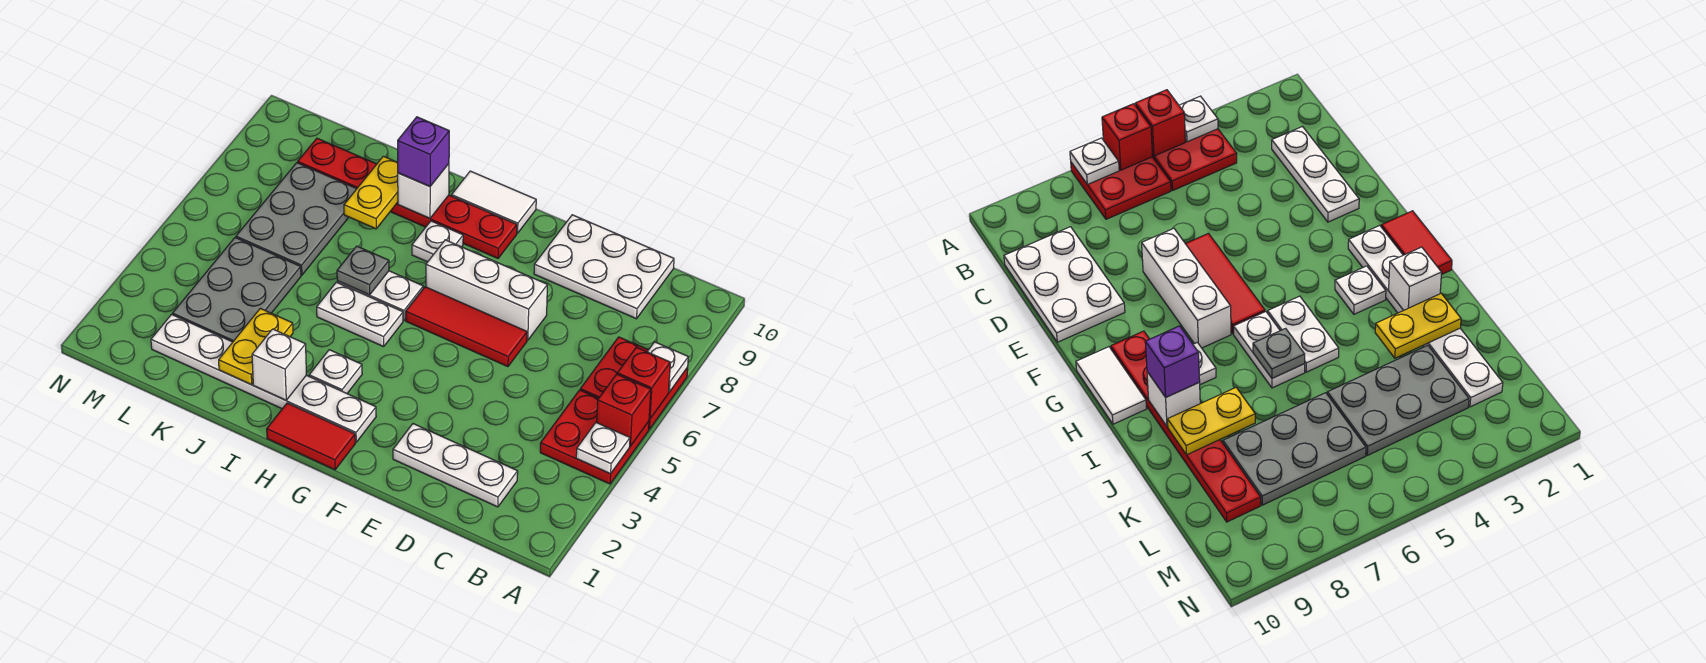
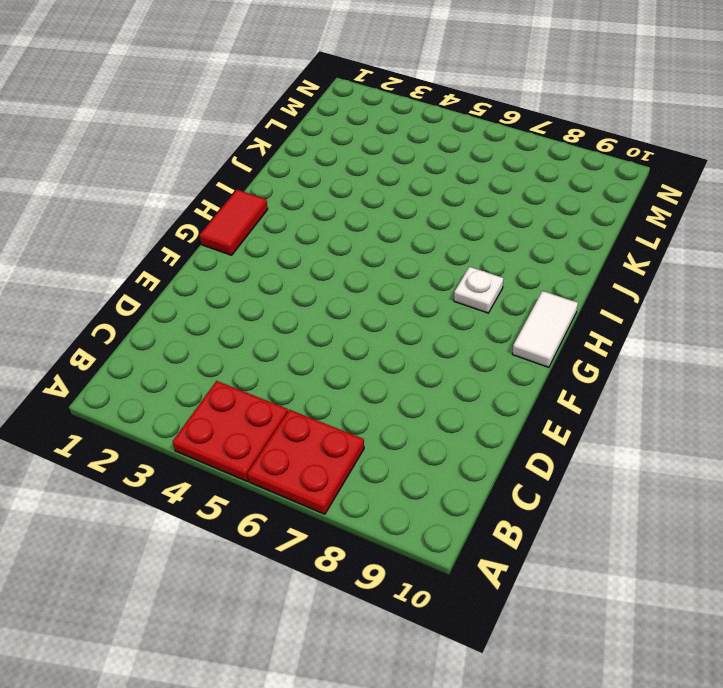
none -> white 1x3 plate [393,424,518,507]
none -> white 2x3 plate [534,215,674,319]
none -> red 1x3 tile [406,287,527,367]

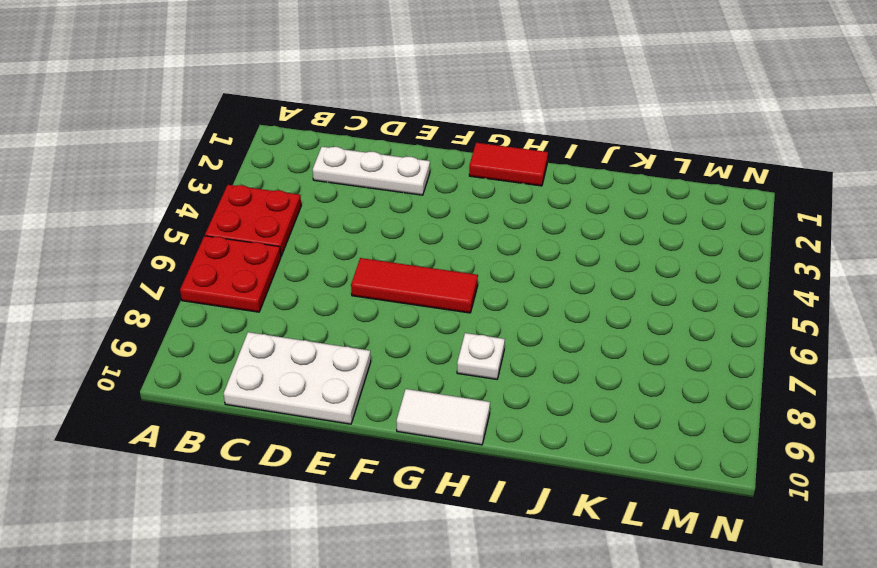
none -> white 1x3 brick [426,240,547,340]
none -> white 1x6 plate [151,315,376,442]
none -> red 1x6 plate [298,138,517,258]

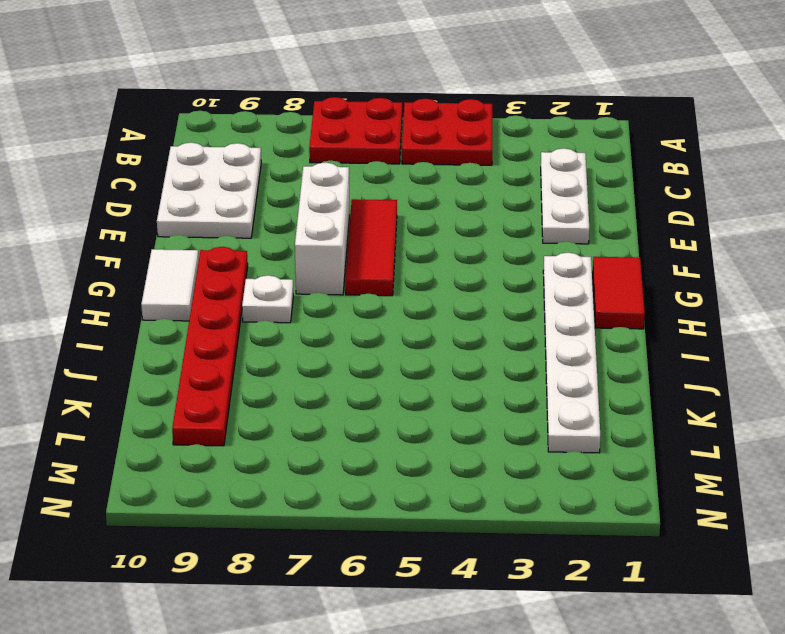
none -> white 1x1 plate [309,350,362,393]
none -> white 1x2 plate [317,282,403,347]
none -> white 1x2 plate [337,271,423,320]

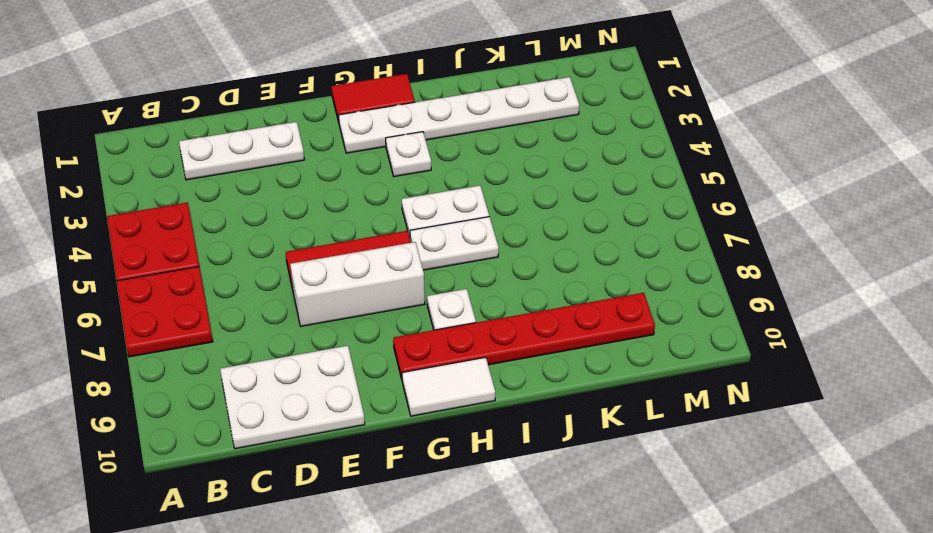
none -> grey 2x3 plate [173,238,301,342]
none -> grey 2x3 plate [236,163,356,275]
none -> white 1x1 plate [576,422,630,474]

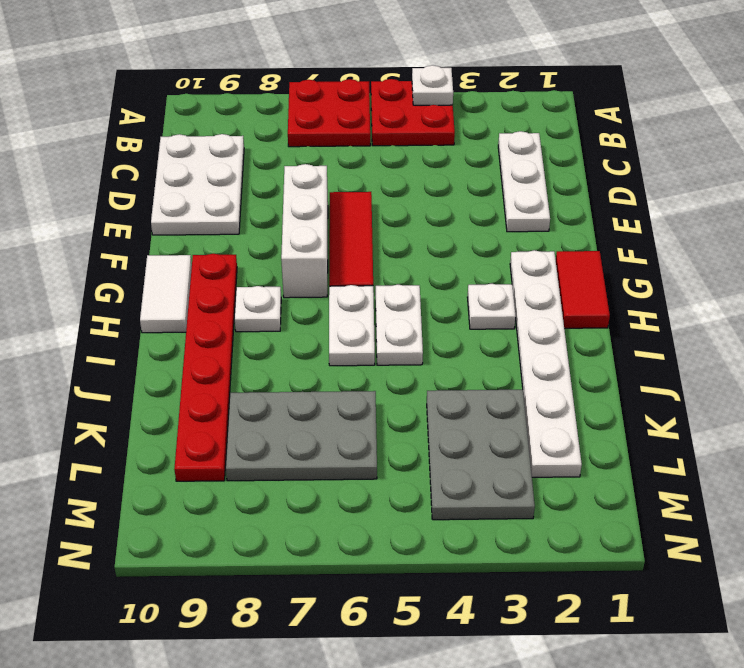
grey 2x3 plate [427,390,535,520] -> grey 2x3 plate turned to [173,238,301,342]
none -> red 1x1 brick [597,374,651,446]
none -> red 1x1 brick [617,347,670,419]
none -> white 1x1 plate [647,342,688,392]

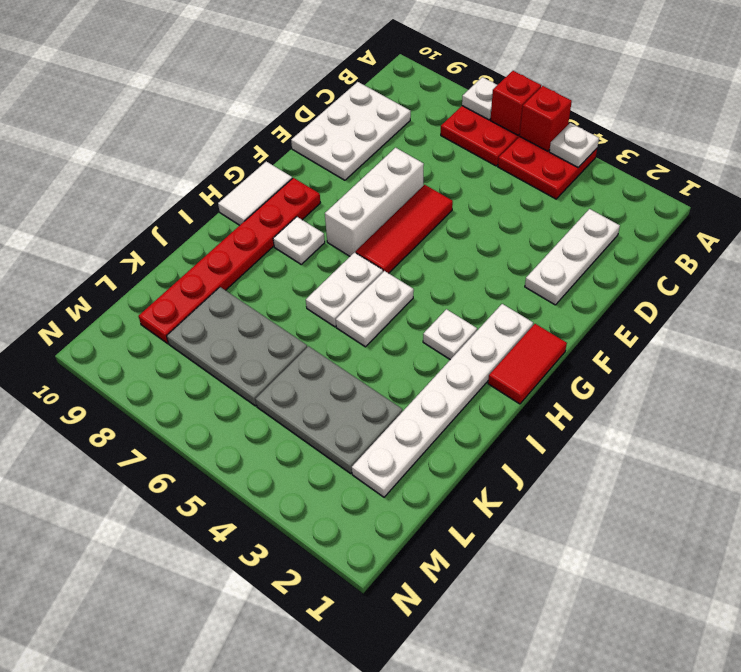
none -> white 1x1 brick [252,329,306,400]
none -> grey 1x1 plate [337,246,389,295]
none -> white 1x1 brick [398,164,449,218]

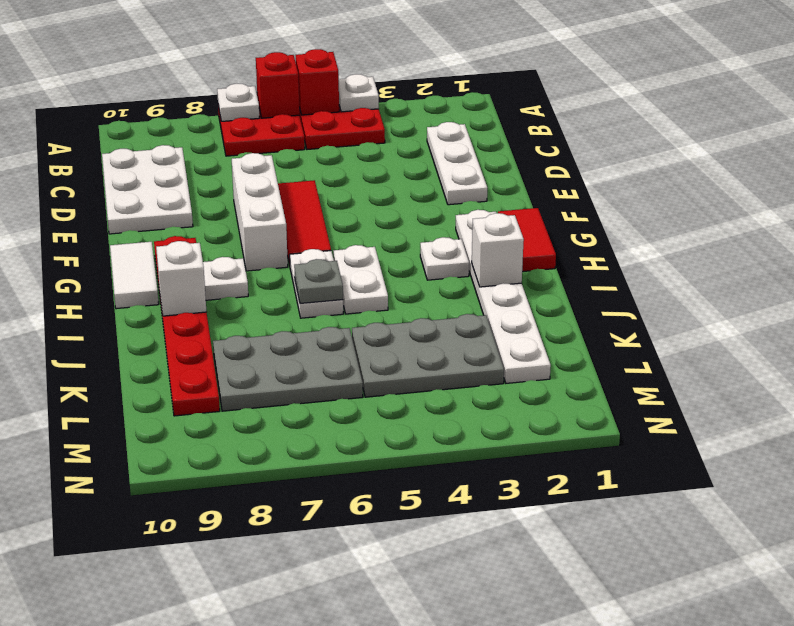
none -> yellow 1x2 plate [219,308,293,385]
none -> yellow 1x2 plate [344,156,398,229]
none -> purple 1x1 brick [398,117,449,187]

